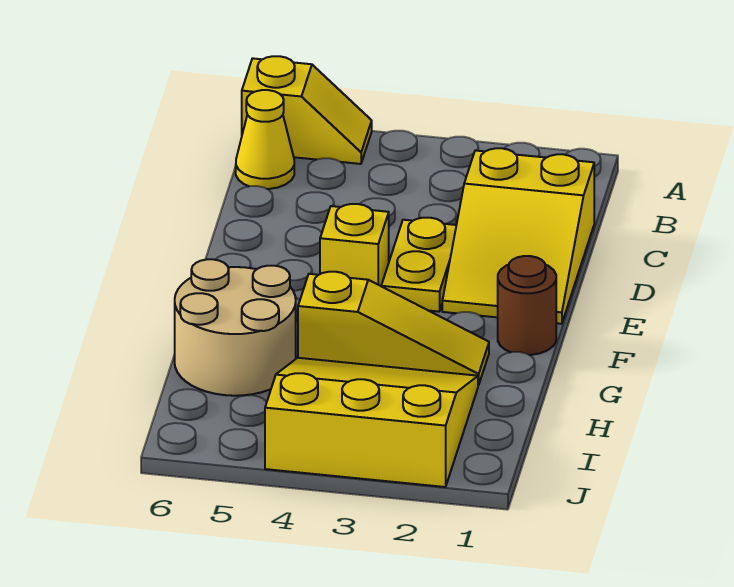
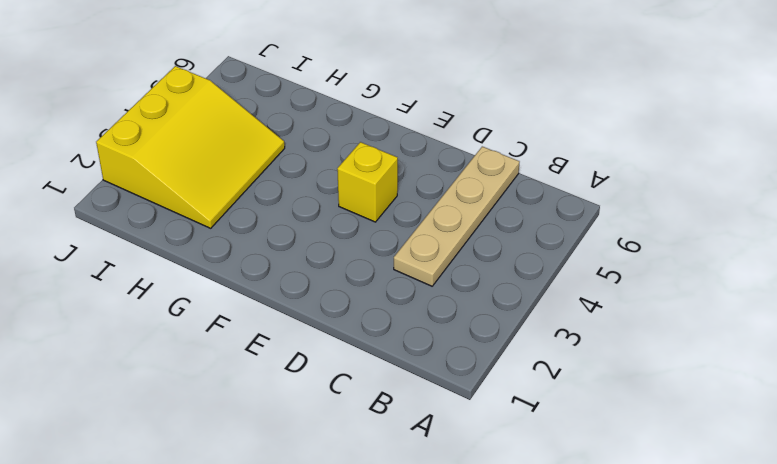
tan 1x4 plate [394,147,519,286] -> none
none -> yellow 1x2 slope [242,56,372,164]
none -> yellow 1x1 cone [236,90,294,189]

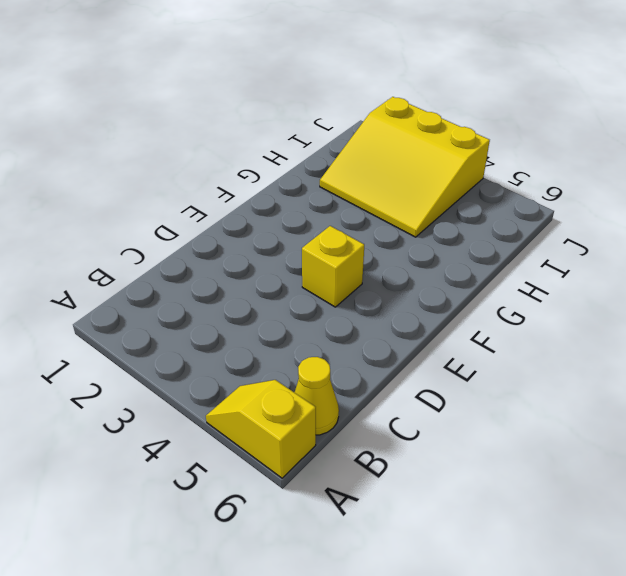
none -> yellow 2x3 slope [442,148,594,324]
none -> yellow 1x2 plate [381,218,456,312]

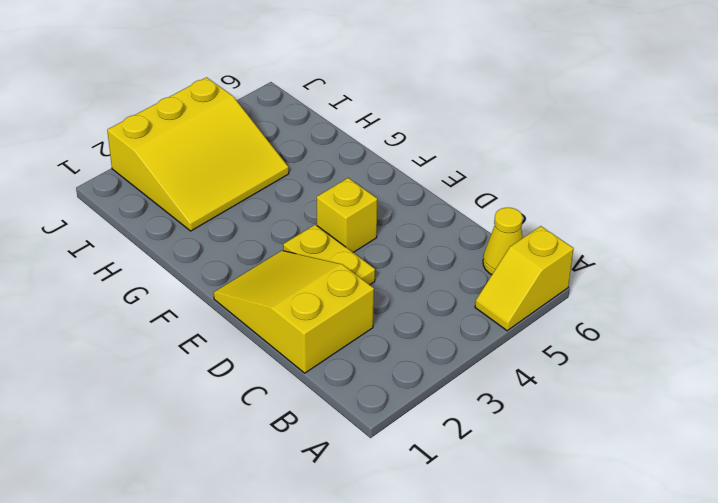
none -> brown 1x1 round brick [498,256,556,355]
none -> yellow 1x3 slope [298,272,489,385]

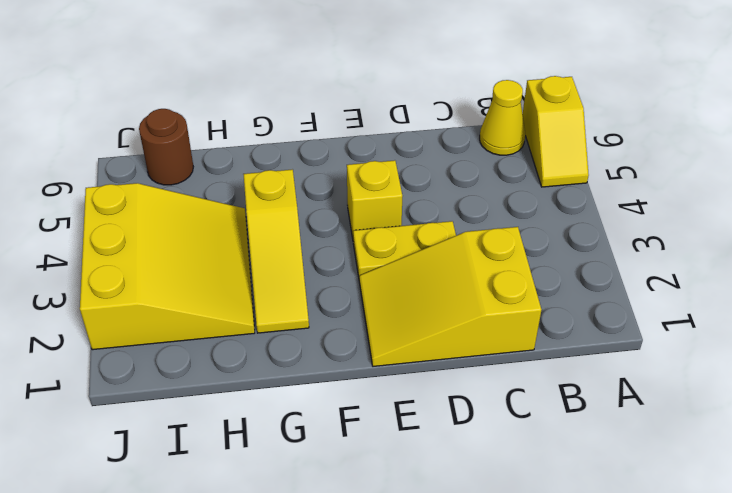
brown 1x1 round brick [139,109,193,185] -> brown 1x1 round brick moved to [498,256,556,355]
none -> tan 2x2 round brick [175,259,296,396]

